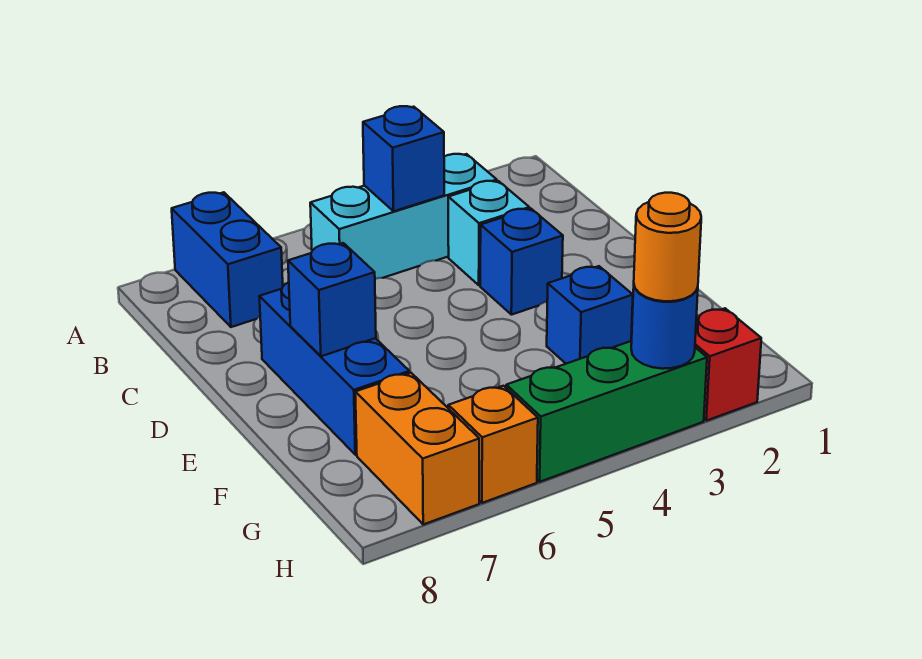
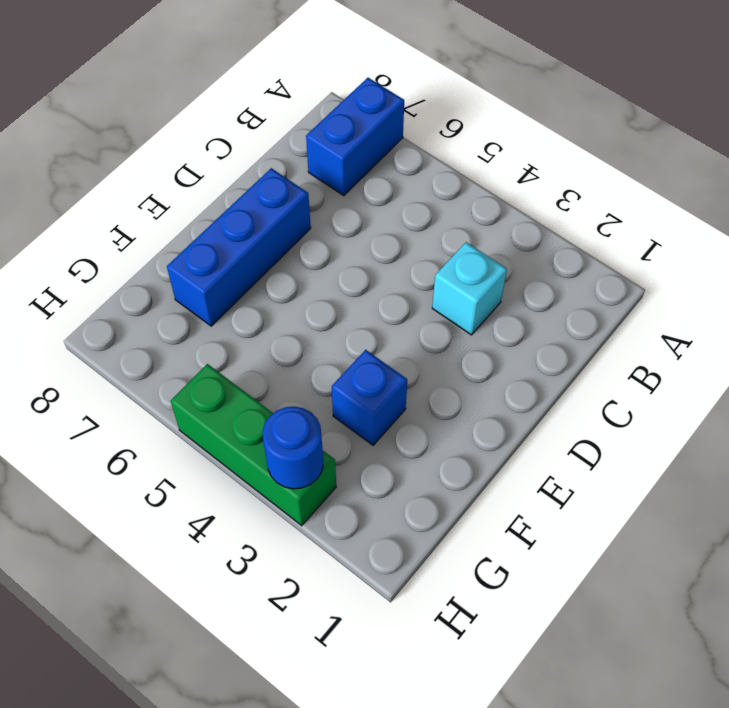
none -> cyan 1x3 brick [310,154,497,279]
none -> blue 1x1 brick [480,209,563,315]
none -> orange 1x2 brick [355,373,479,524]

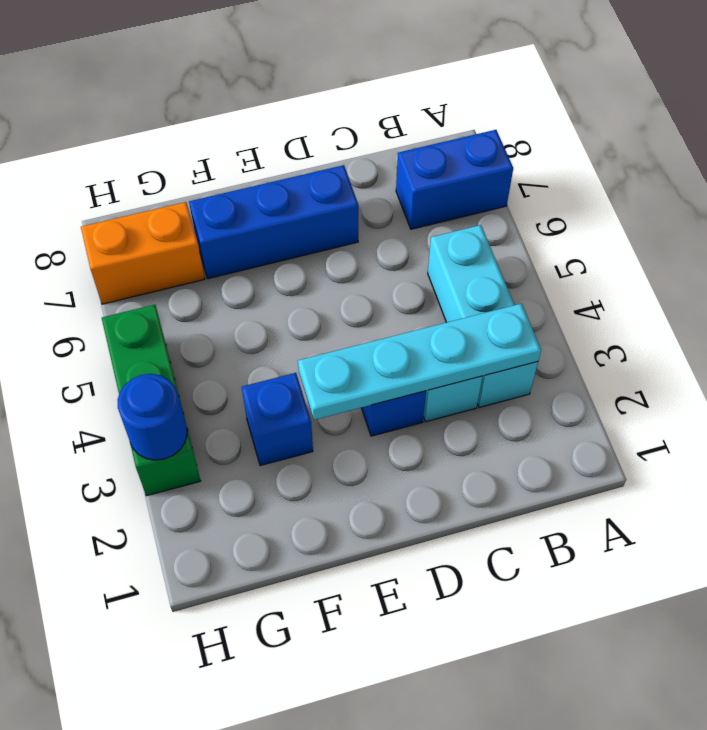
cyan 1x4 plate [298,304,541,420] -> none
none -> red 1x1 brick [695,308,761,421]
none -> orange 1x1 brick [448,386,538,503]
none -> blue 1x1 brick [363,106,444,211]

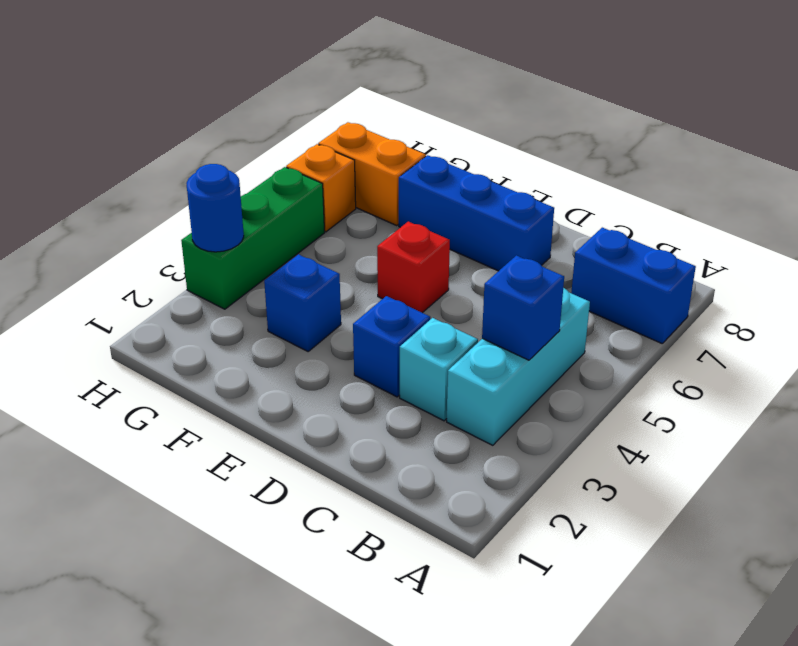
red 1x1 brick [377,222,450,313] -> red 1x1 brick moved to [695,308,761,421]
none -> blue 1x1 brick [288,243,376,356]
none -> orange 1x1 round brick [634,193,701,301]

